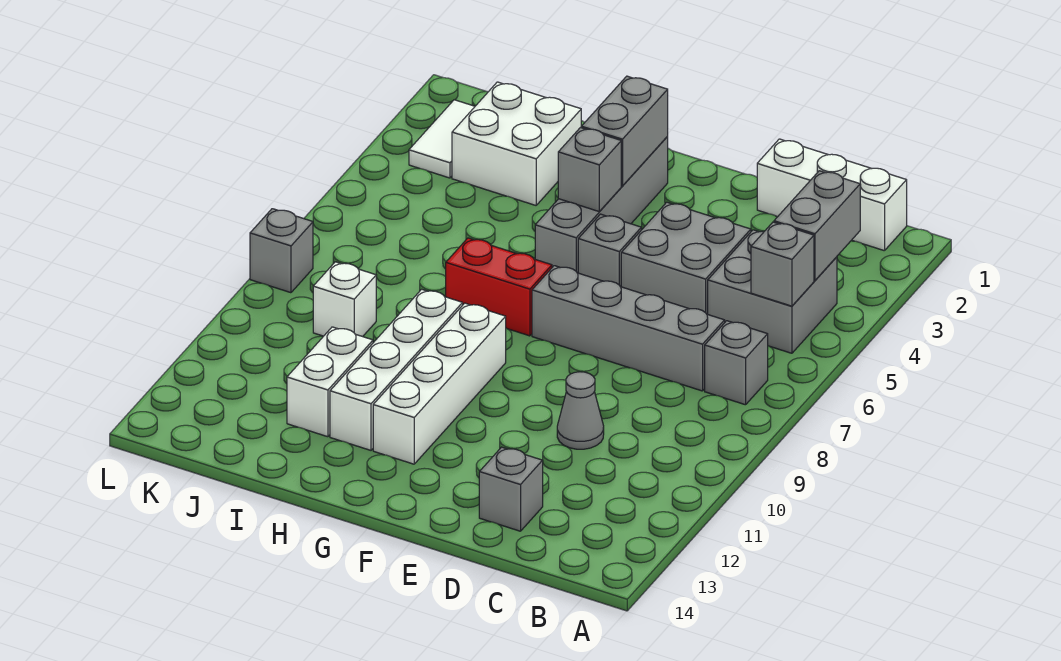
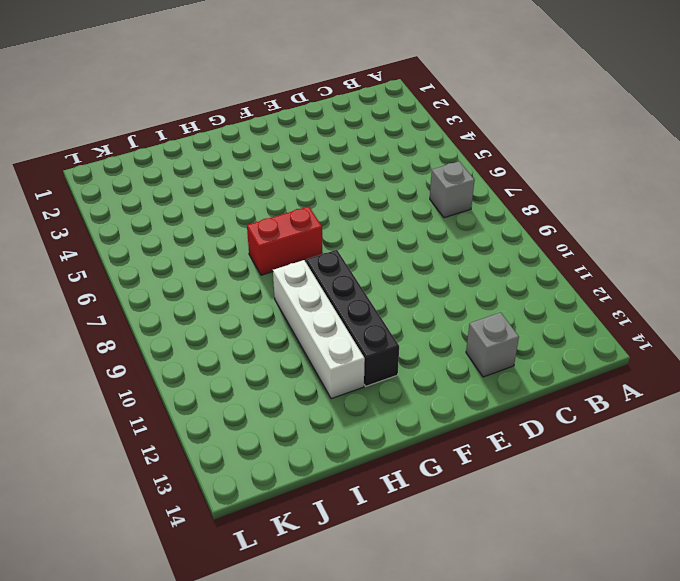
black 1x4 brick [306,250,399,386] -> white 1x4 brick [373,303,506,464]
none -> white 1x3 brick [757,139,907,251]
none -> grey 2x2 brick [708,230,837,353]
none -> grey 1x4 brick [532,266,725,391]

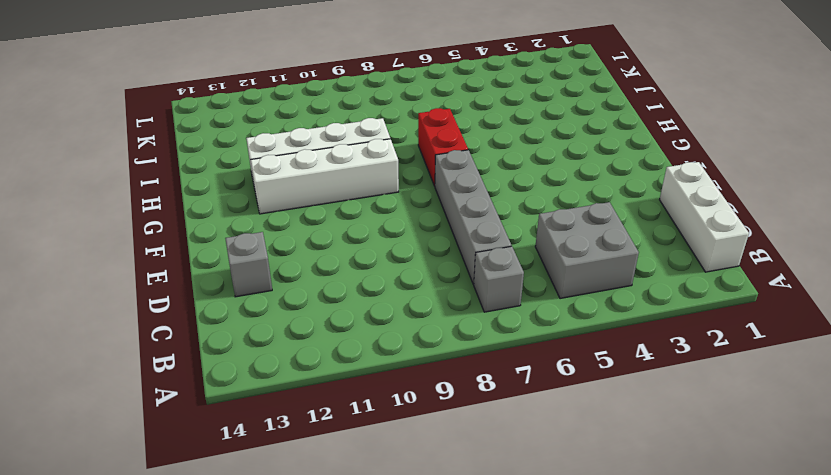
none -> grey 2x2 brick [621,202,751,314]
none -> grey 1x1 cone [557,372,604,449]
none -> grey 1x1 brick [578,214,641,287]

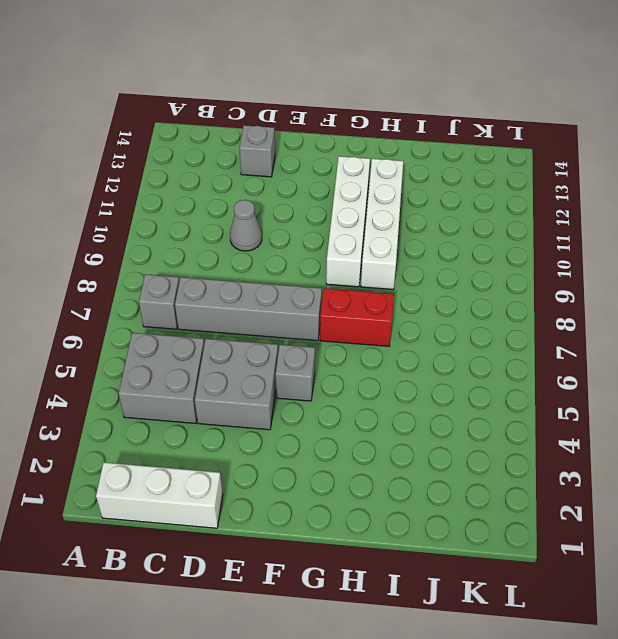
none -> grey 1x4 brick [535,137,668,273]
none -> white 2x2 brick [452,82,581,205]
none -> white 1x2 brick [287,327,373,437]

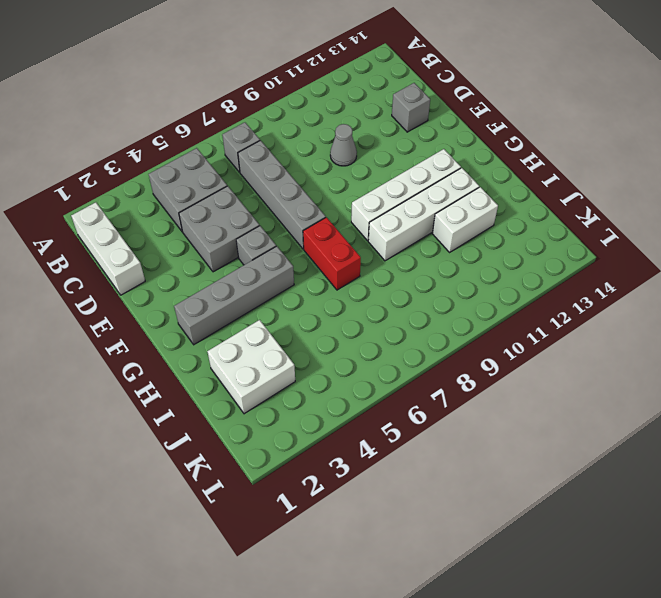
none -> white 1x1 brick [313,262,376,337]
none -> white 1x2 tile [409,100,475,178]
none -> grey 1x1 brick [250,209,313,293]

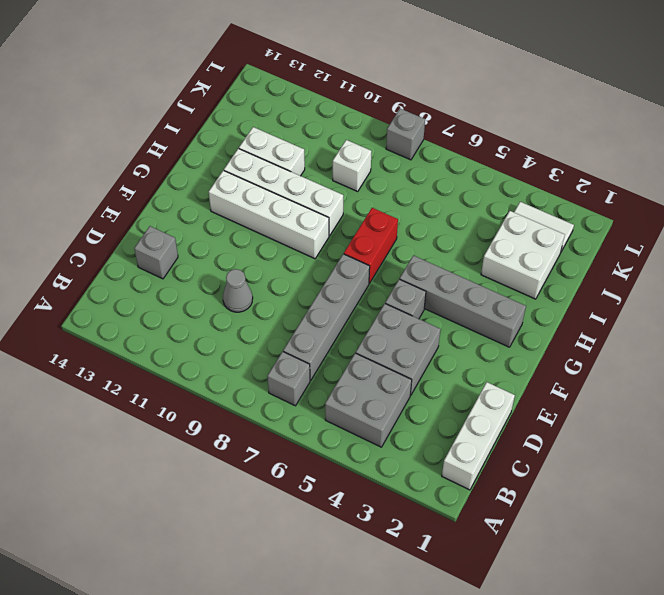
none -> grey 1x2 brick [774,171,860,280]
none -> grey 1x1 brick [751,222,814,306]
none -> grey 1x2 brick [581,76,668,186]

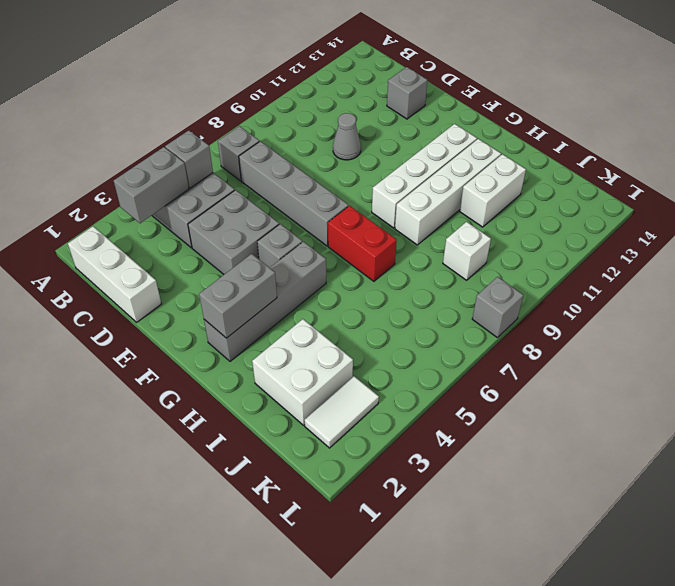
none -> grey 1x1 brick [558,128,621,212]

